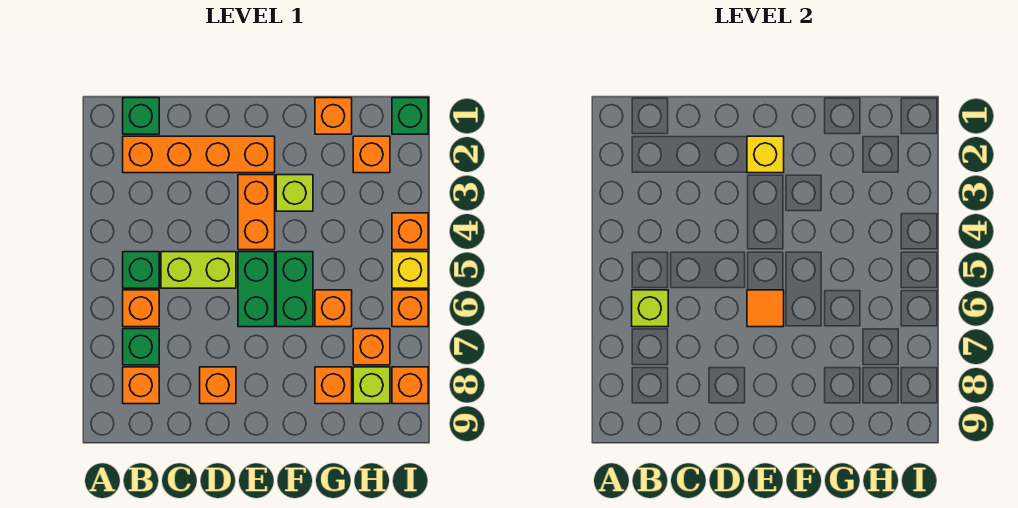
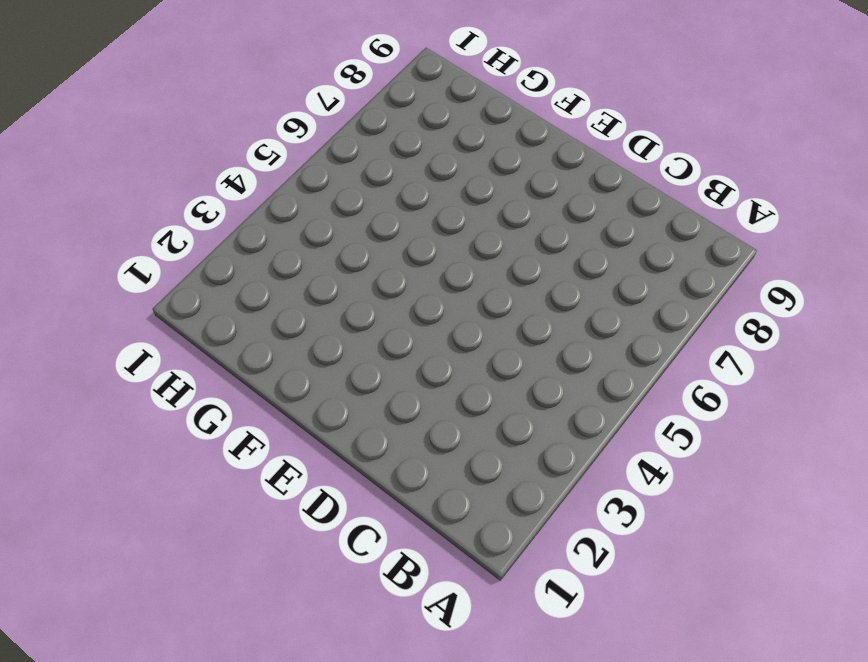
none -> green 1x1 brick [123,98,159,134]
none -> orange 1x4 brick [123,136,275,173]
none -> green 1x1 brick [123,252,159,288]

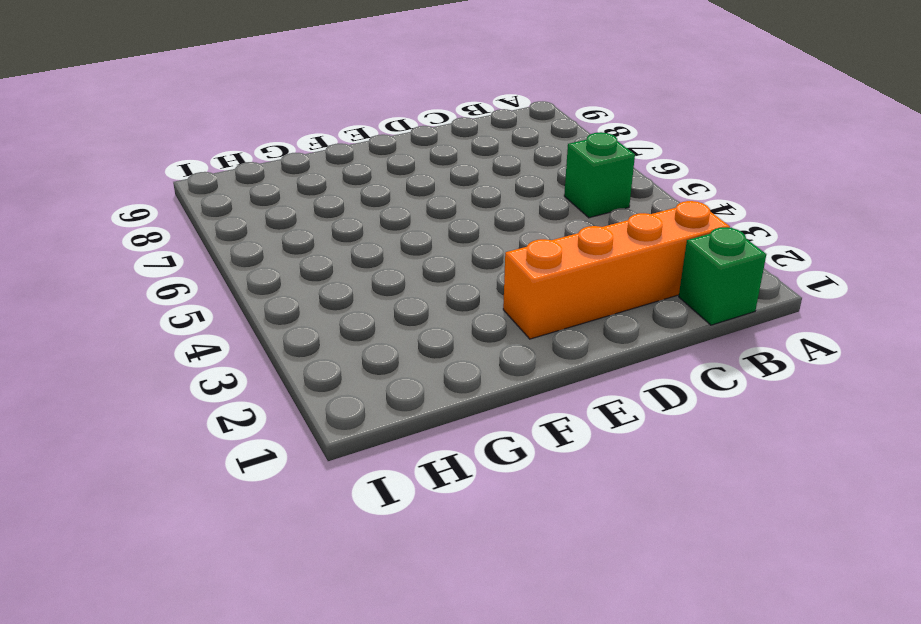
none -> orange 1x1 brick [123,290,159,327]
none -> green 1x1 brick [123,329,159,365]
none -> orange 1x1 brick [123,367,159,404]

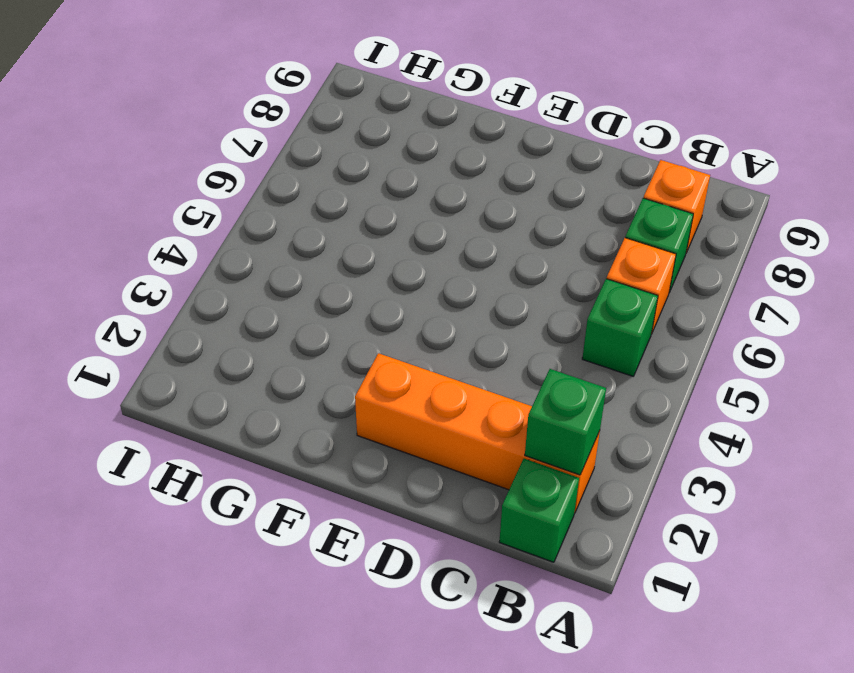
green 1x1 brick [525,369,606,475] -> green 1x1 brick moved to [392,98,428,134]
none -> lime 1x2 brick [161,252,236,288]
none -> orange 1x1 brick [200,367,236,404]
none -> orange 1x2 brick [238,175,275,250]

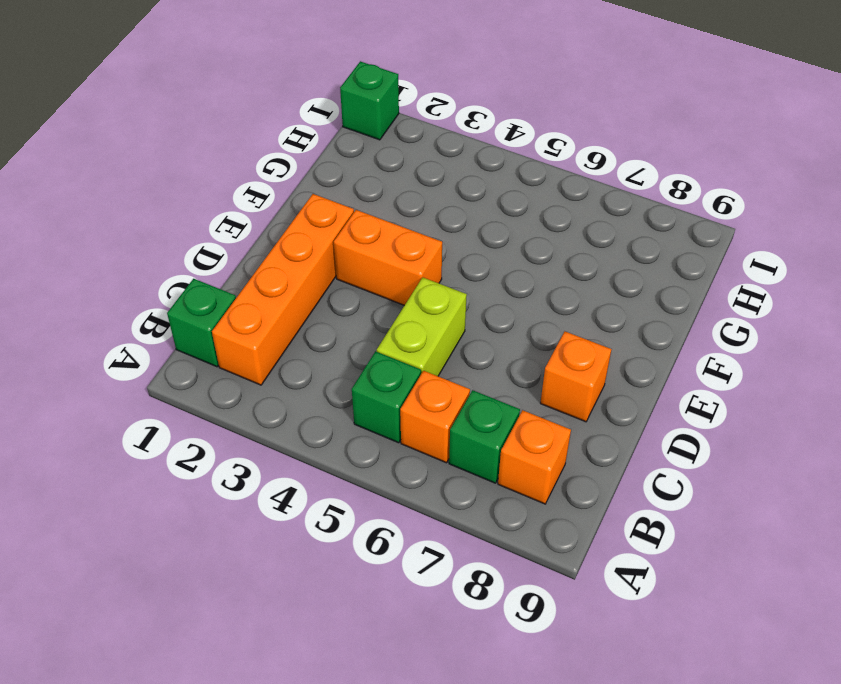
none -> green 1x2 brick [238,252,275,327]
none -> lime 1x1 brick [276,175,313,211]
none -> green 1x2 brick [276,252,313,327]

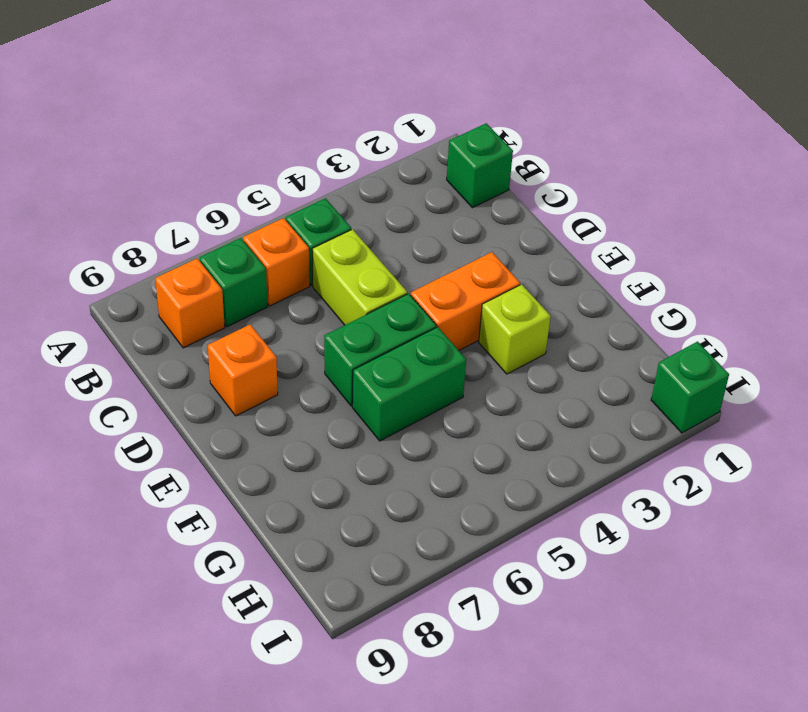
none -> orange 1x4 brick [123,136,275,173]
none -> orange 1x1 brick [315,98,352,134]
none -> orange 1x1 brick [315,290,352,327]

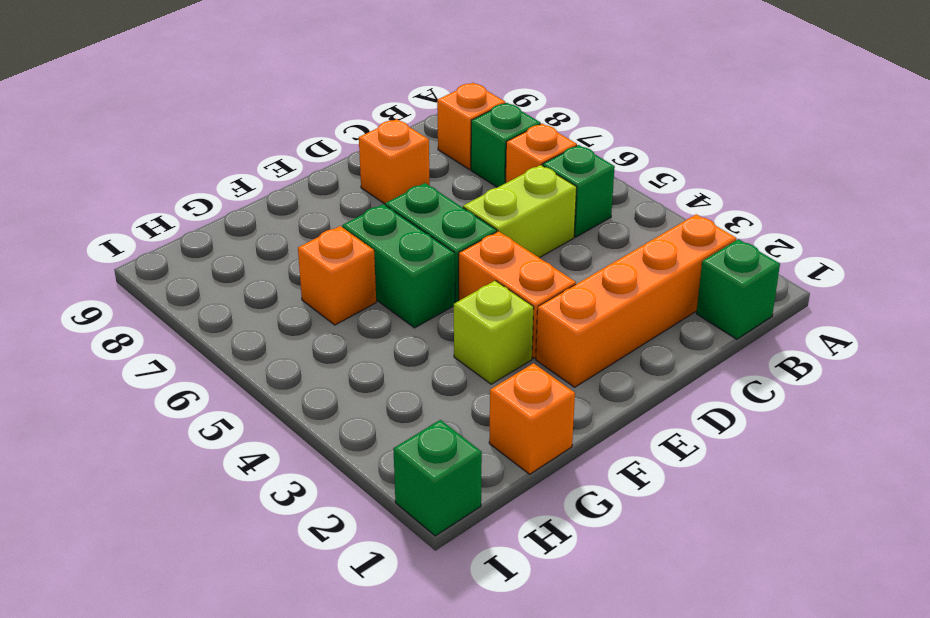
none -> orange 1x1 brick [315,367,352,404]
none -> orange 1x1 brick [353,136,390,173]
none -> orange 1x1 brick [353,329,390,365]

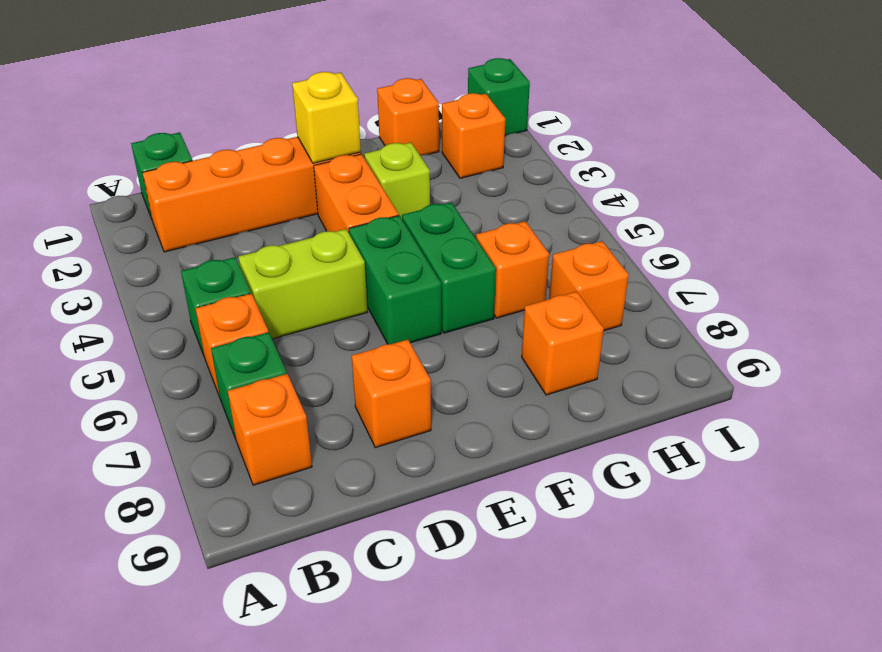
none -> lime 1x1 brick [353,367,390,404]
none -> orange 1x1 brick [392,213,428,250]
none -> yellow 1x1 brick [392,252,428,288]

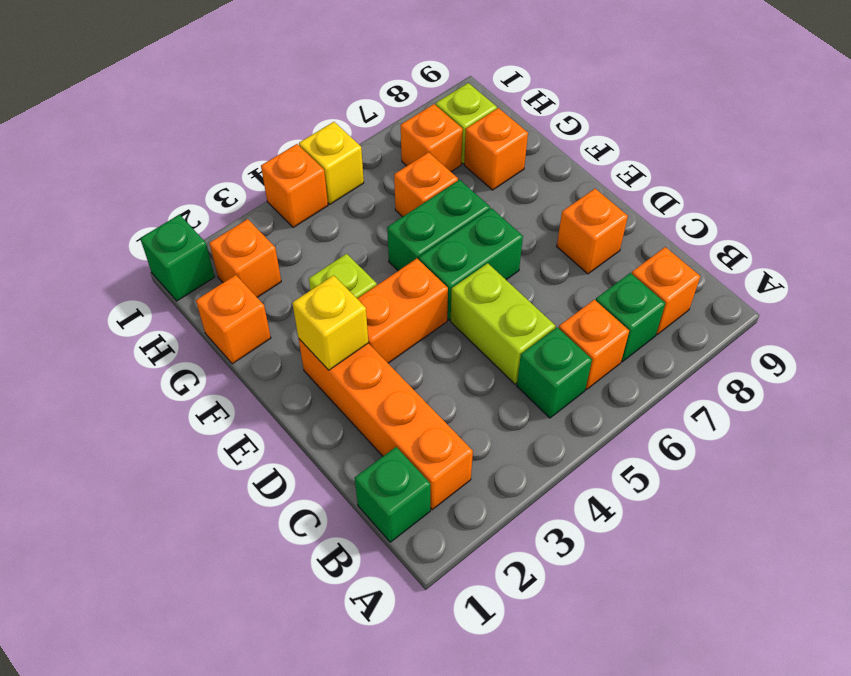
none -> orange 1x1 brick [392,290,428,327]
none -> orange 1x1 brick [392,367,428,404]
none -> lime 1x1 brick [632,290,668,327]

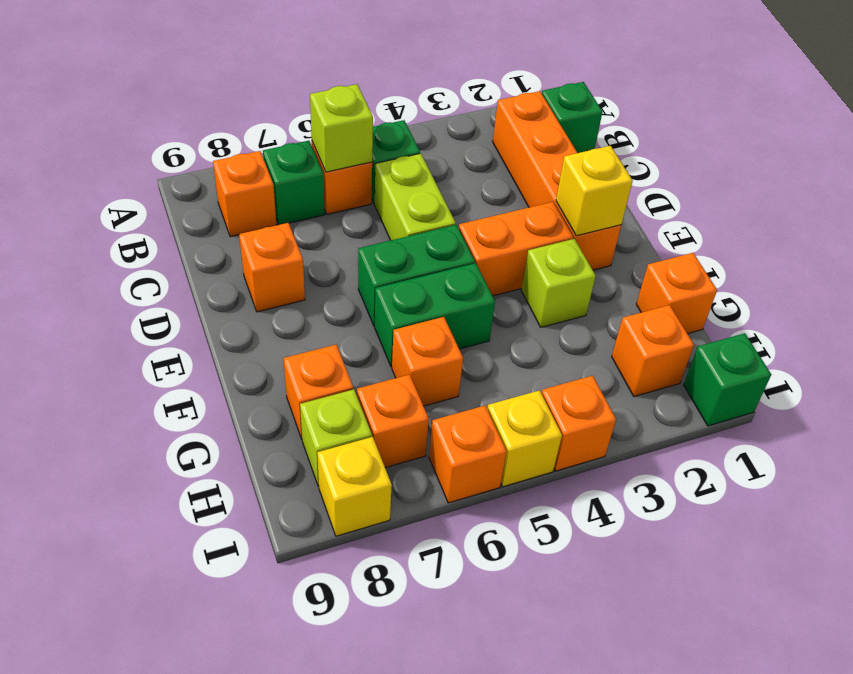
yellow 1x1 brick [317,437,392,536] -> orange 1x1 brick [392,367,428,404]
none -> orange 1x1 tile [747,290,784,327]

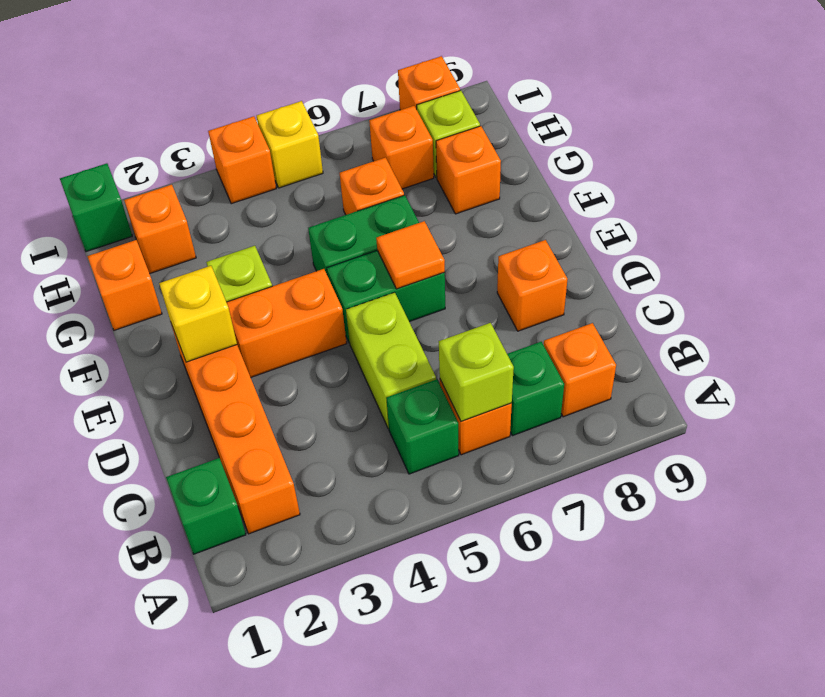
none -> orange 1x1 brick [392,290,428,327]

